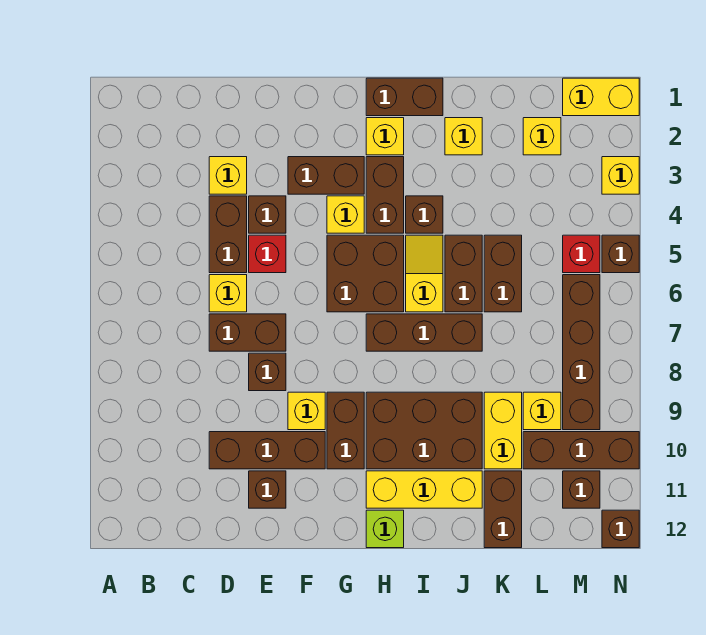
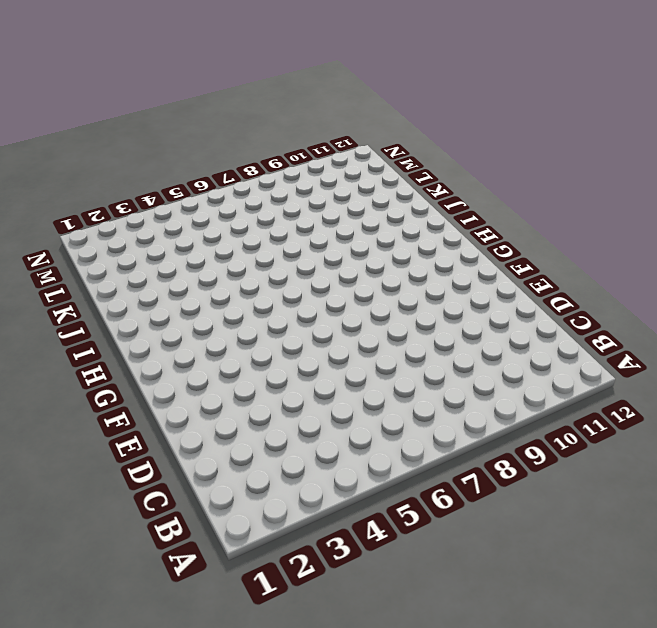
none -> yellow 1x1 brick [209,157,247,194]
none -> brown 1x2 brick [209,196,247,273]
none -> yellow 1x1 brick [209,275,247,312]
none -> brown 1x2 brick [209,314,286,351]

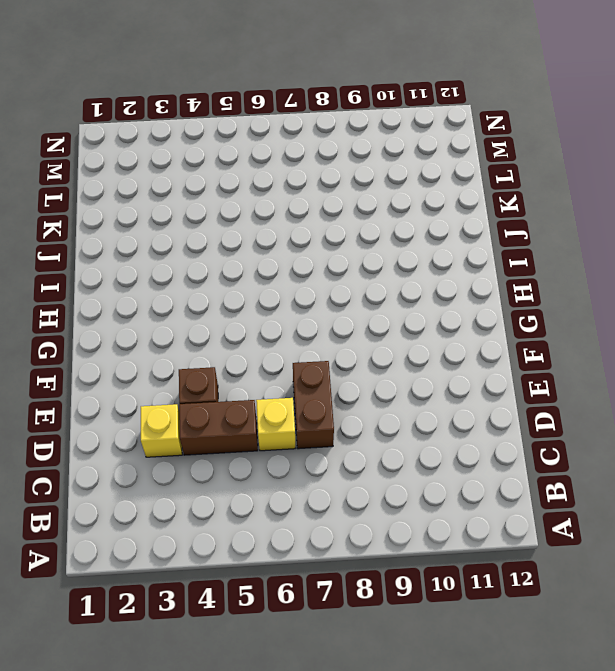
none -> brown 1x3 brick [209,432,325,469]
none -> red 1x1 brick [249,235,286,273]
none -> brown 1x1 brick [249,353,286,391]
none -> brown 1x1 brick [249,471,286,508]

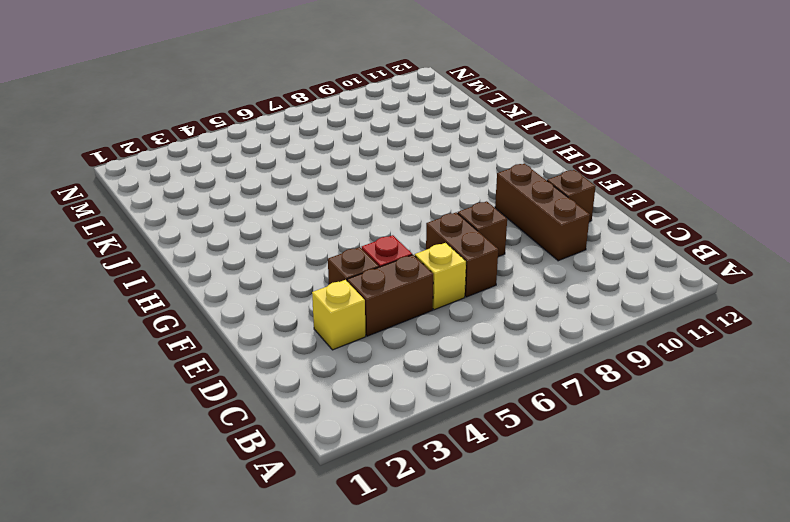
none -> brown 1x2 brick [288,157,364,194]
none -> yellow 1x1 brick [288,392,325,430]
none -> yellow 1x1 brick [327,196,364,233]
none -> brown 2x2 brick [327,235,404,312]

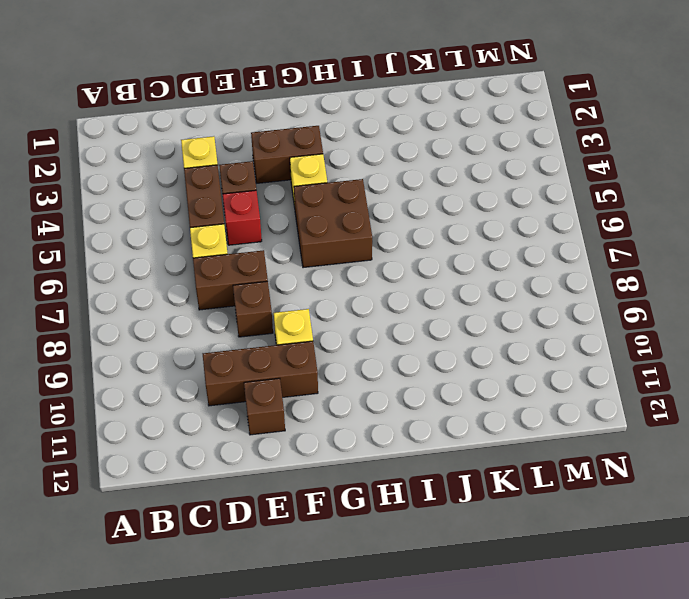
none -> brown 1x2 brick [327,392,364,469]
none -> brown 1x2 brick [366,78,443,116]
none -> yellow 1x1 brick [366,118,404,155]
none -> brown 1x2 brick [366,157,404,233]

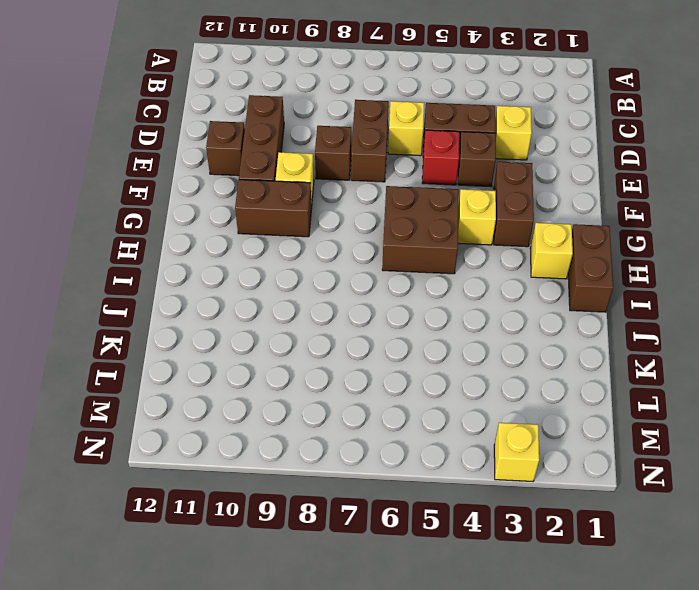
none -> brown 1x2 brick [366,157,404,233]
none -> brown 1x3 brick [366,314,482,351]
none -> brown 2x3 brick [366,392,482,469]
none -> yellow 1x3 brick [366,471,482,508]

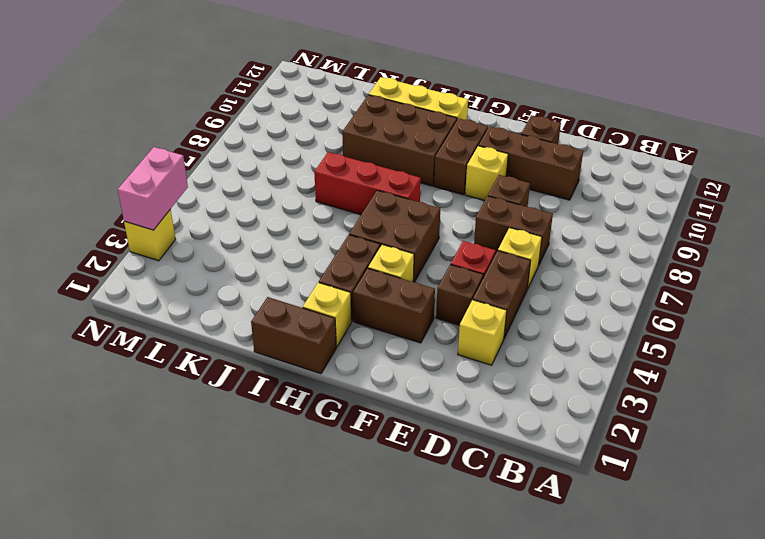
red 1x3 brick [314,152,421,215] -> brown 1x3 brick [366,314,482,351]
pink 1x2 brick [118,147,188,230] -> none
none -> lime 1x1 brick [366,510,404,548]
none -> brown 1x1 brick [406,196,443,233]
none -> yellow 1x2 slope [406,235,443,312]
none -> yellow 1x1 brick [445,118,482,155]

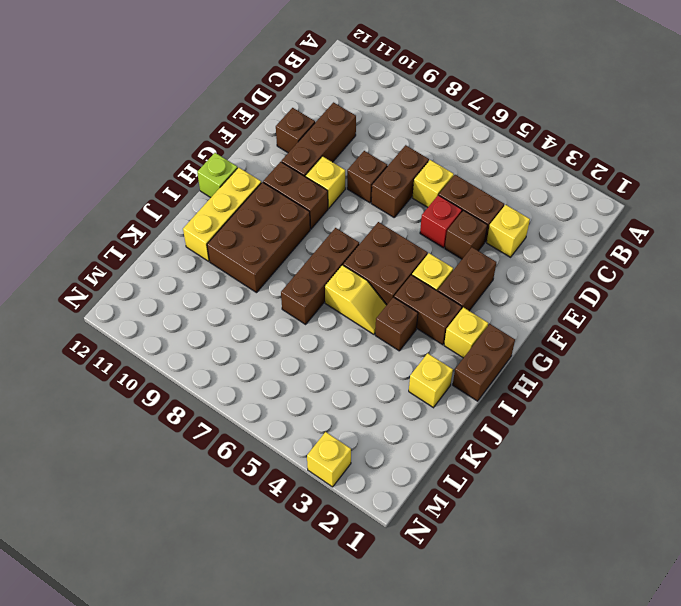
none -> brown 1x2 brick [445,235,482,312]
none -> brown 1x2 brick [484,235,522,312]
none -> yellow 1x2 brick [484,392,522,469]
none -> brown 1x2 brick [484,471,522,548]

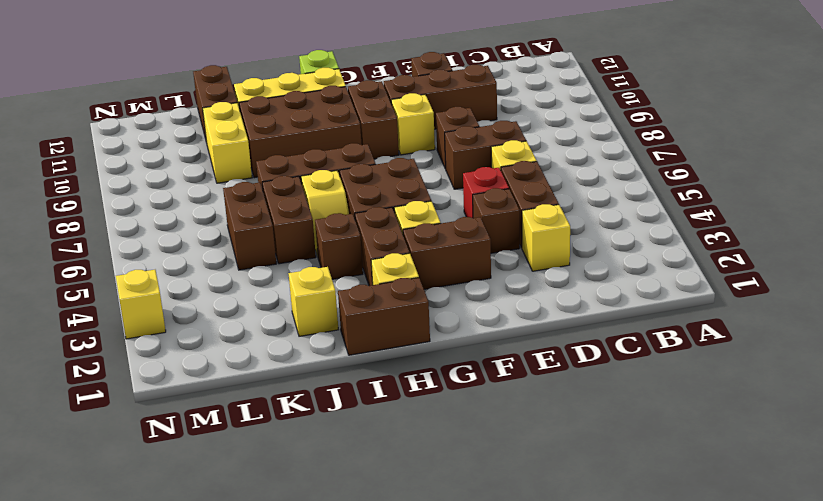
none -> yellow 1x1 brick [523,118,561,155]
none -> yellow 1x1 brick [523,392,561,430]
none -> brown 1x3 brick [523,432,639,469]
none -> yellow 1x2 brick [563,78,639,116]

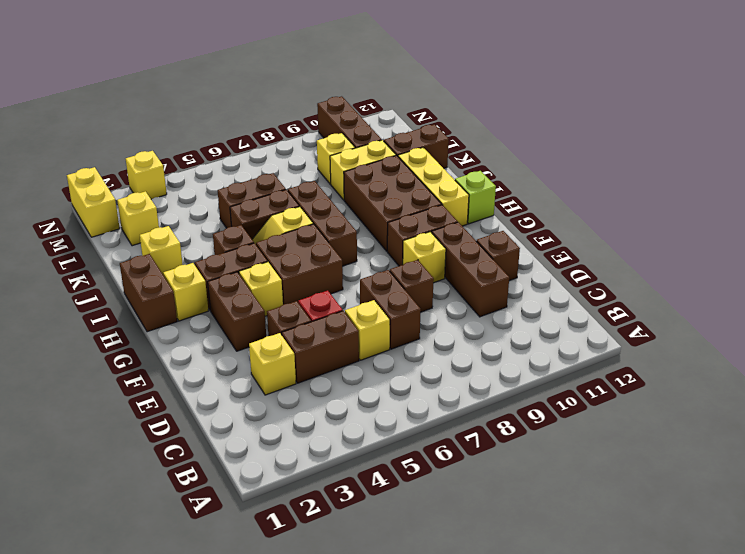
none -> red 1x1 brick [563,235,600,273]
none -> brown 1x4 brick [563,275,600,430]
none -> brown 1x1 brick [563,471,600,508]
none -> brown 1x1 brick [602,235,639,273]

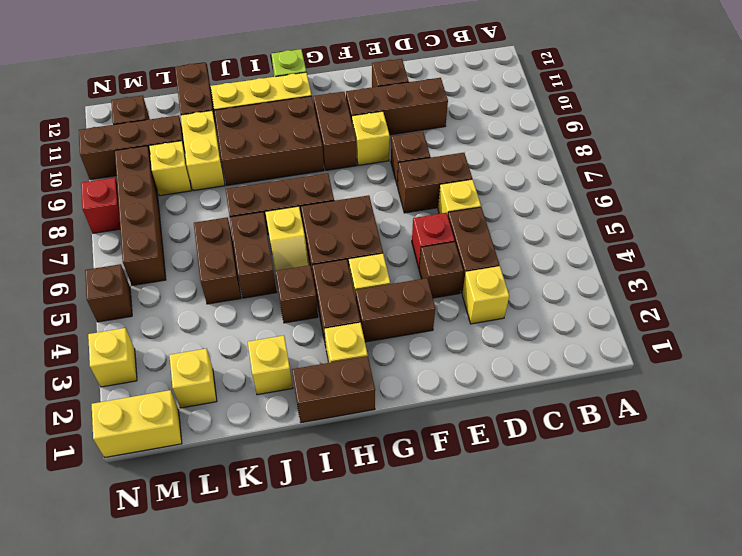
red 1x1 brick [81,178,120,233] -> red 1x1 brick moved to [563,235,600,273]
none -> brown 1x1 brick [602,510,639,548]

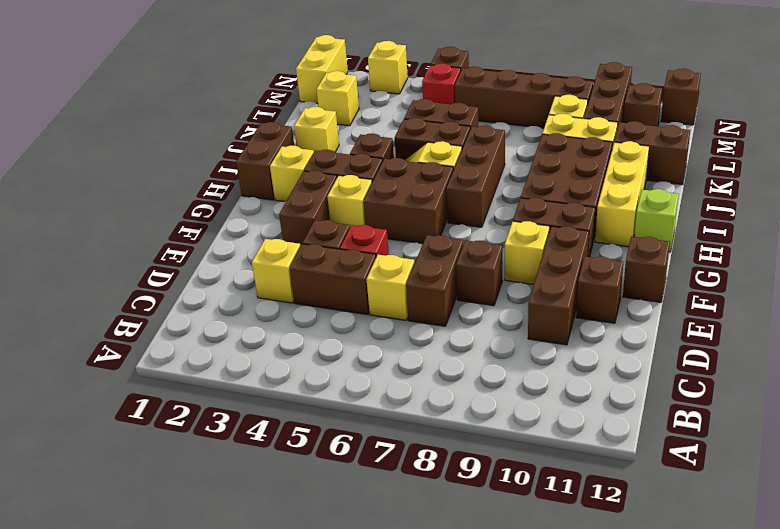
brown 1x1 brick [623,237,670,302] -> none

